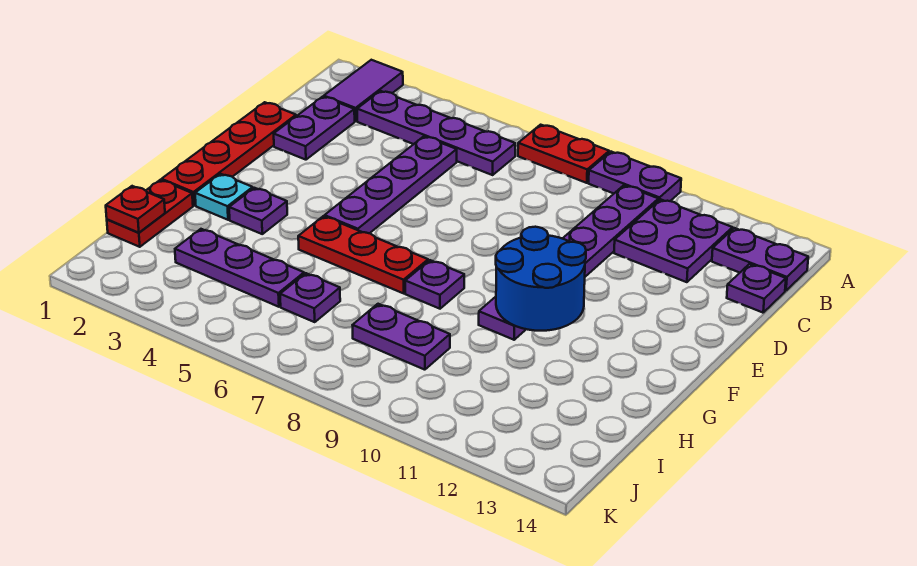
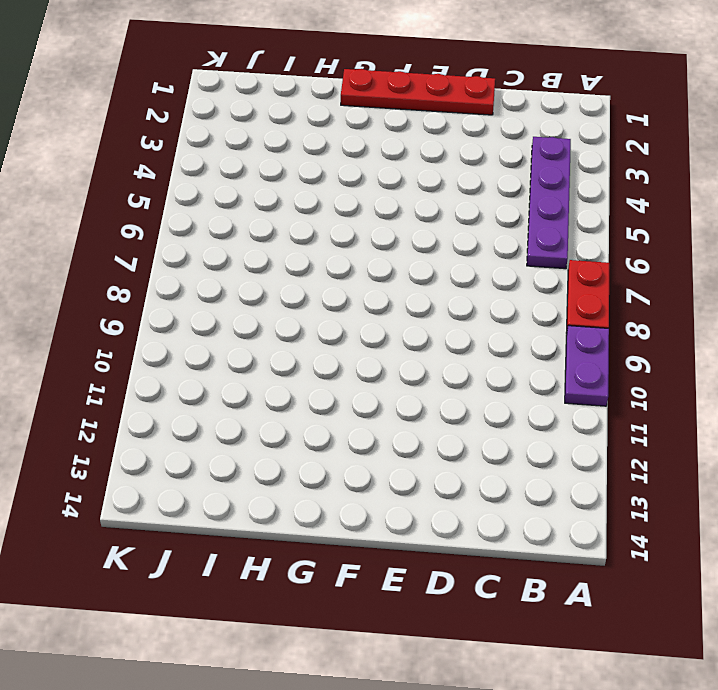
none -> purple 1x2 tile [324,60,403,121]
none -> purple 1x6 plate [479,185,658,340]
none -> purple 2x2 plate [614,199,733,282]

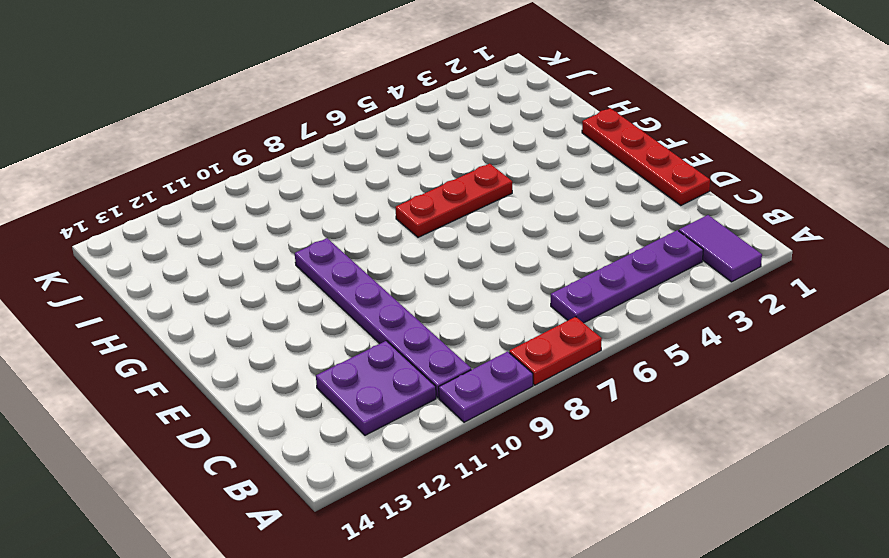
none -> purple 1x2 plate [712,228,808,291]
none -> purple 1x2 plate [274,97,355,160]
none -> purple 1x4 plate [325,136,457,233]

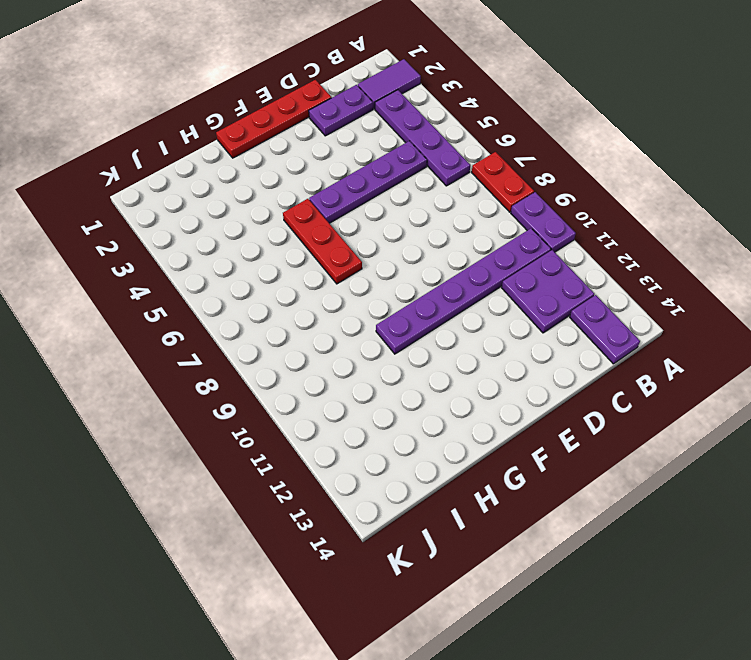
none -> purple 1x1 plate [727,264,786,313]
none -> cyan 1x1 plate [195,174,253,220]
none -> purple 1x1 plate [229,188,287,234]

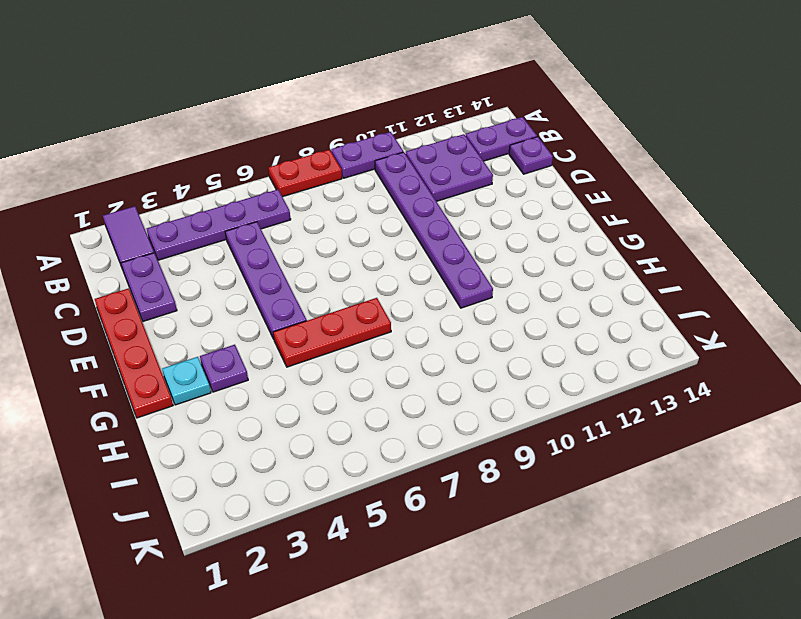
none -> purple 1x1 plate [405,260,464,309]
none -> red 1x2 plate [107,180,193,247]
none -> purple 1x3 plate [175,229,304,307]

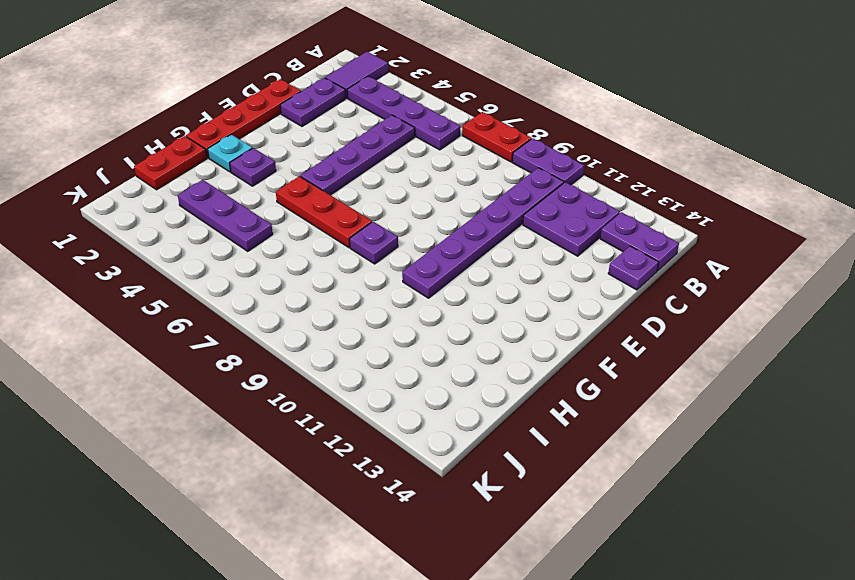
none -> purple 1x1 plate [280,273,340,322]
none -> purple 1x2 plate [353,304,450,370]
none -> blue 2x2 round brick [496,227,586,331]

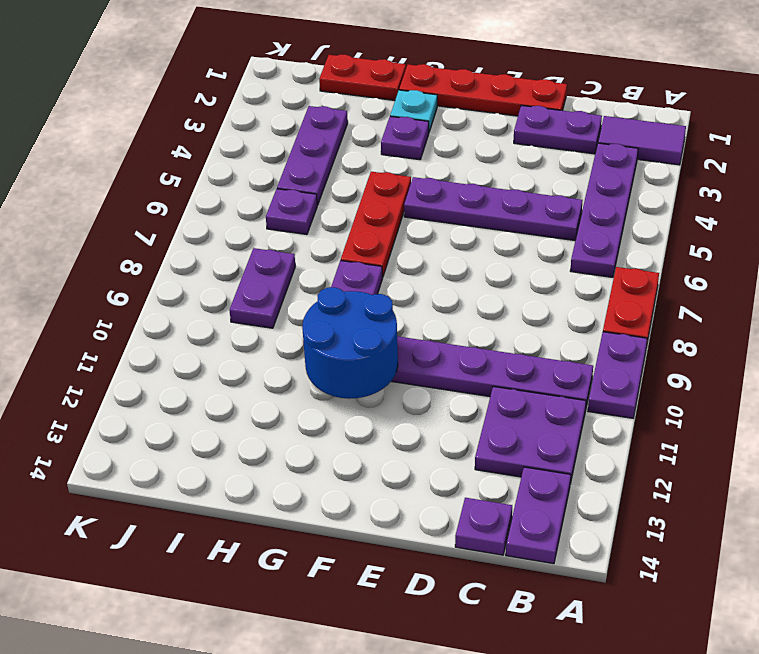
none -> red 1x1 plate [106,186,165,233]

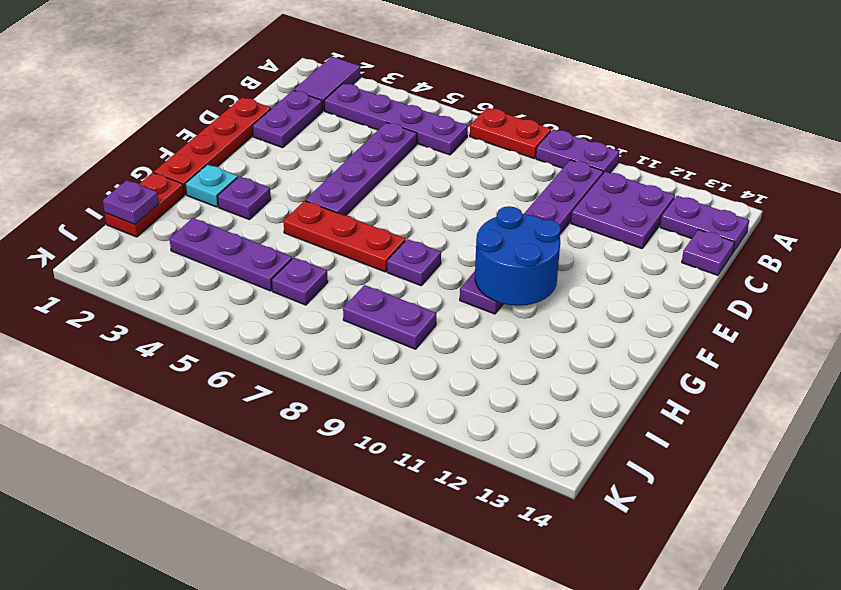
purple 1x1 plate [103,180,159,224] -> red 1x1 plate [106,186,165,233]

